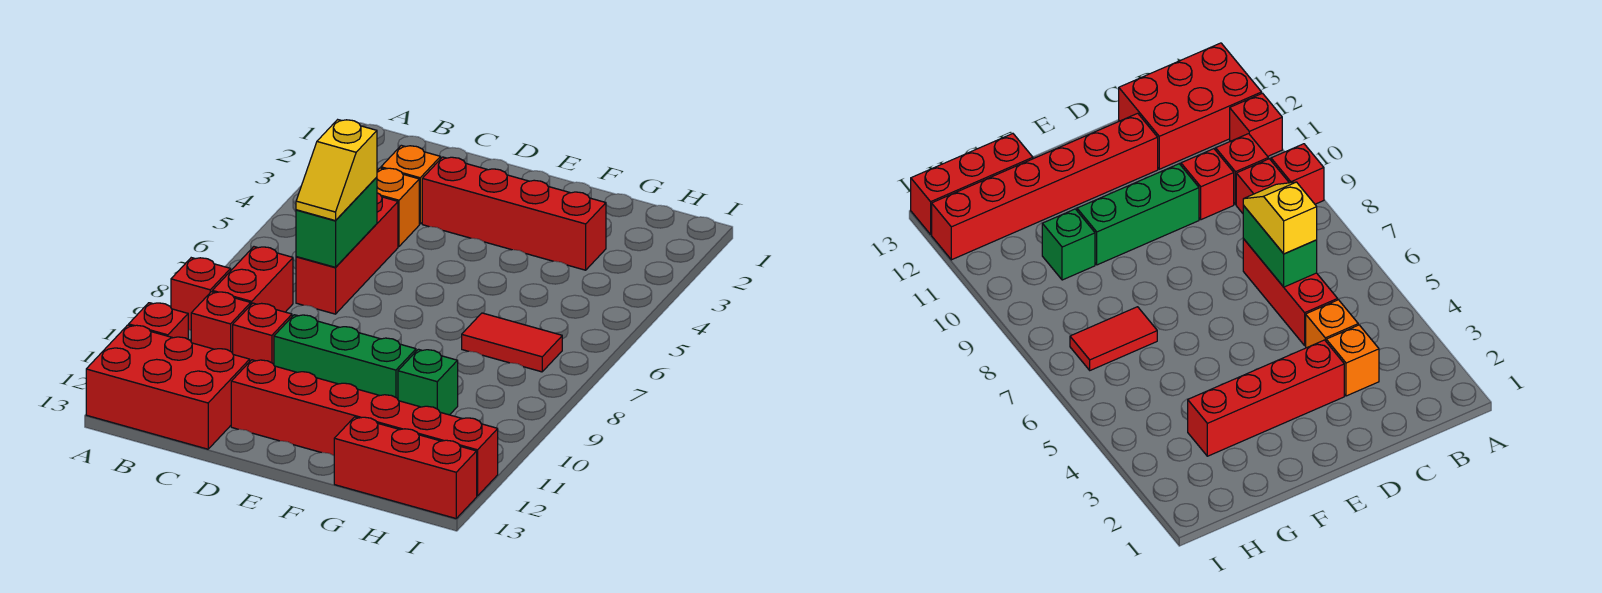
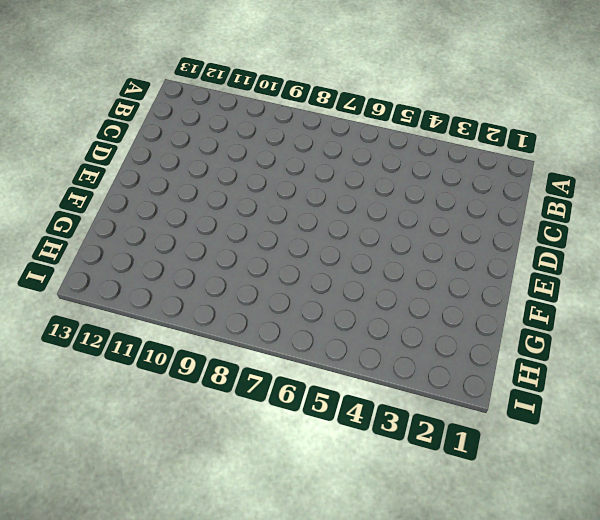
none -> red 1x1 brick [171,258,231,330]
none -> red 1x1 brick [129,303,188,339]
none -> red 2x3 brick [86,325,250,449]

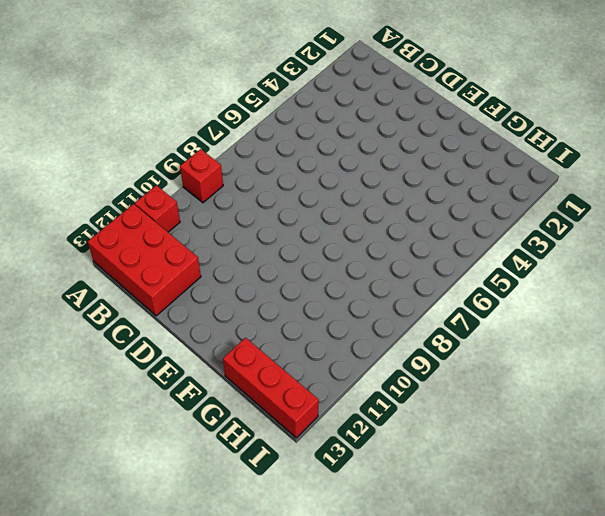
none -> red 1x2 brick [212,247,293,312]
none -> red 1x1 brick [191,292,251,353]
none -> orange 1x1 brick [381,145,441,224]

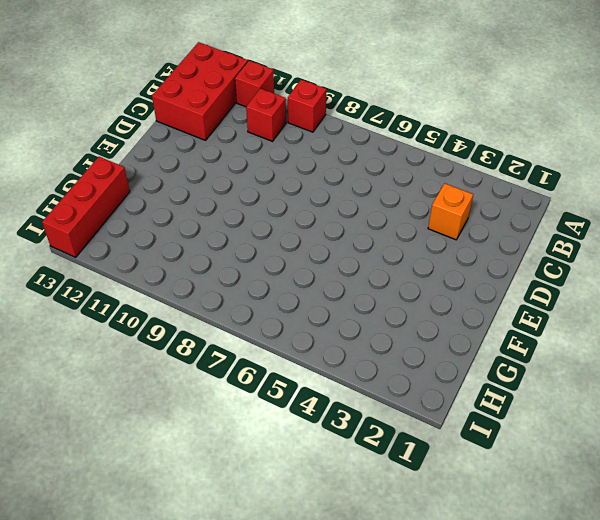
none -> red 1x2 brick [212,247,293,312]
none -> orange 1x1 brick [377,168,419,246]
none -> red 1x3 brick [296,193,398,314]

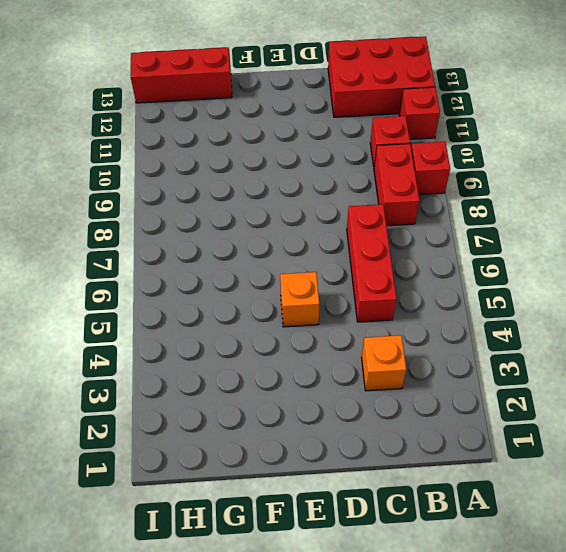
orange 1x1 brick [280,272,319,327] -> orange 1x1 brick moved to [377,168,419,246]
none -> red 1x1 brick [233,303,292,364]
none -> red 1x4 brick [422,157,606,270]
none -> green 1x3 brick [274,315,416,399]

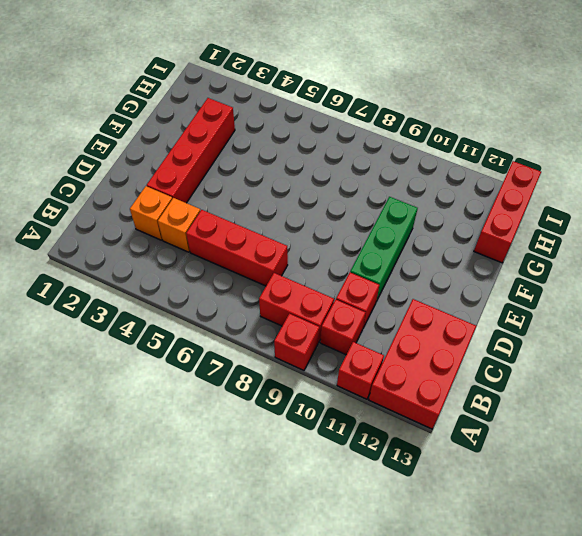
none -> red 1x6 brick [231,360,498,496]
none -> red 1x2 tile [462,313,562,372]
none -> green 1x1 brick [398,349,458,415]

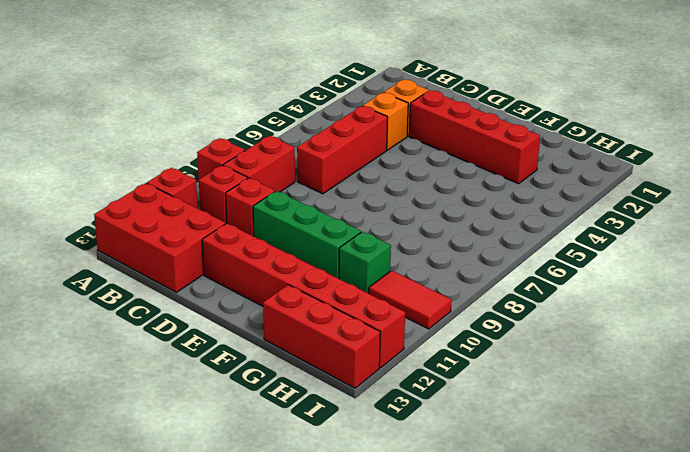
red 1x2 tile [369,270,452,329] -> red 1x2 tile moved to [462,313,562,372]
none -> green 1x2 brick [296,177,377,267]
none -> yellow 1x2 slope [296,120,377,221]

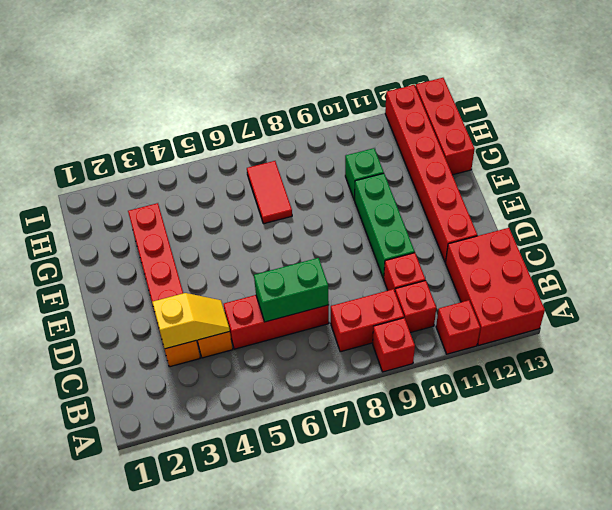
yellow 1x2 slope [152,293,230,349] -> yellow 1x2 slope moved to [296,120,377,221]

